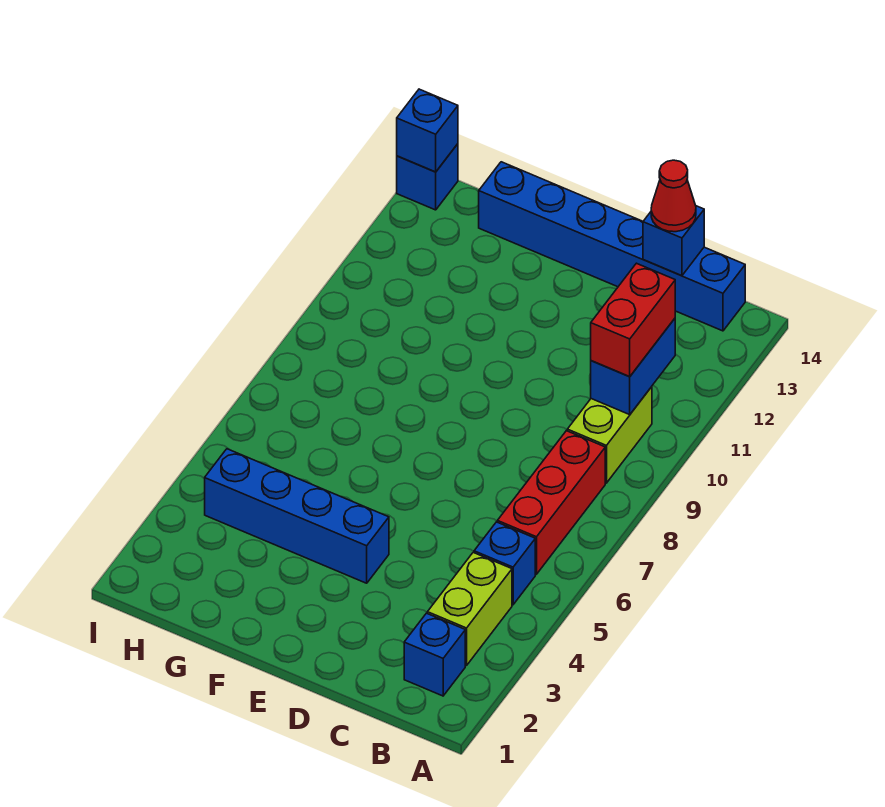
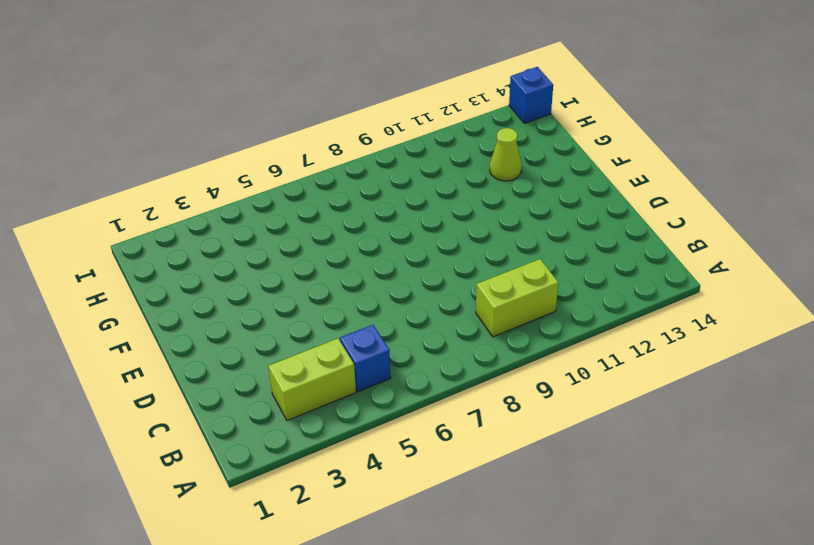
lime 1x1 cone [490,128,522,181] -> none
none -> blue 1x1 brick [404,613,465,696]
none -> red 1x3 brick [497,431,605,574]
none -> blue 1x6 brick [479,162,745,331]

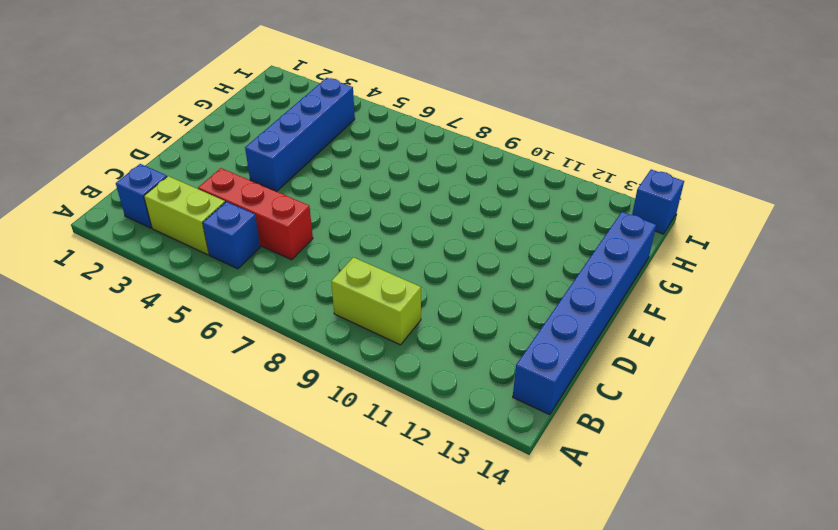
red 1x3 brick [198,168,313,260] -> red 1x3 brick moved to [497,431,605,574]
none -> blue 1x2 brick [591,319,675,415]
none -> blue 1x1 brick [643,206,704,276]
none -> blue 1x1 brick [397,89,458,172]

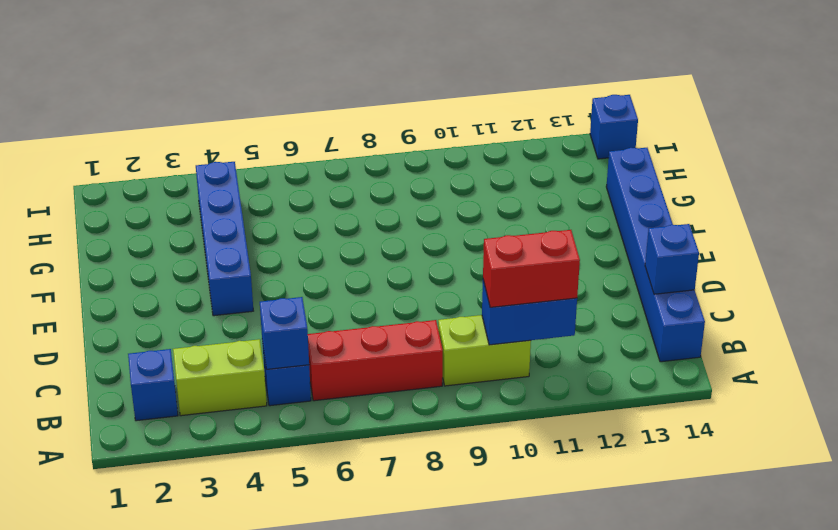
blue 1x1 brick [260,297,309,369] -> blue 1x1 brick moved to [397,89,458,172]
none -> red 1x1 cone [651,160,696,232]

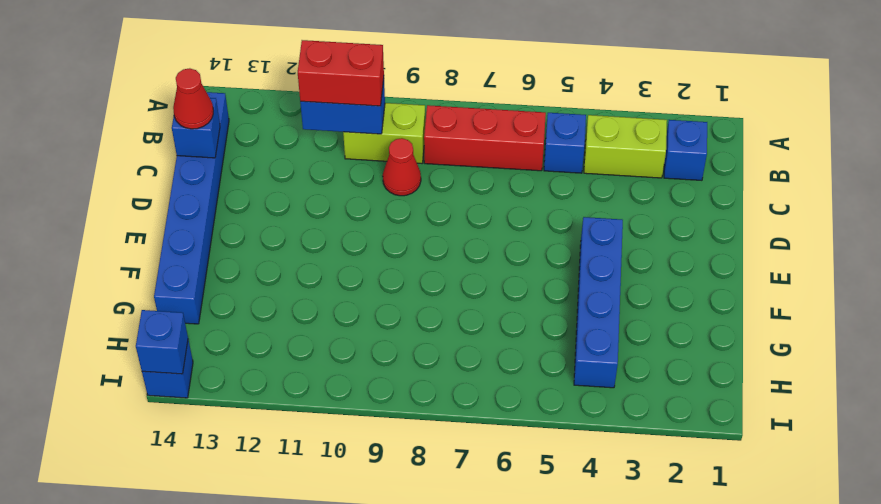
red 1x1 cone [383,138,421,196] -> none

